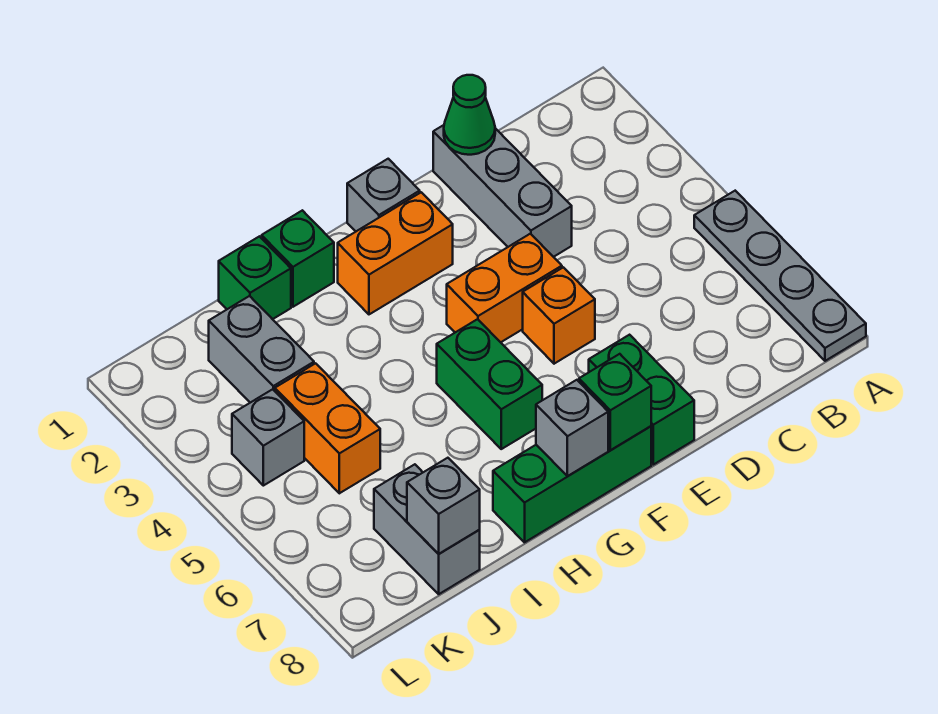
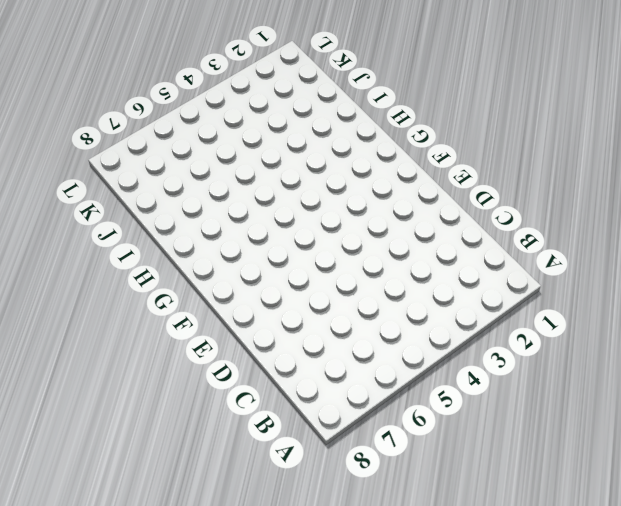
none -> grey 1x4 plate [694,191,866,361]
none -> grey 1x3 brick [433,125,572,257]
none -> orange 1x2 brick [447,234,562,342]

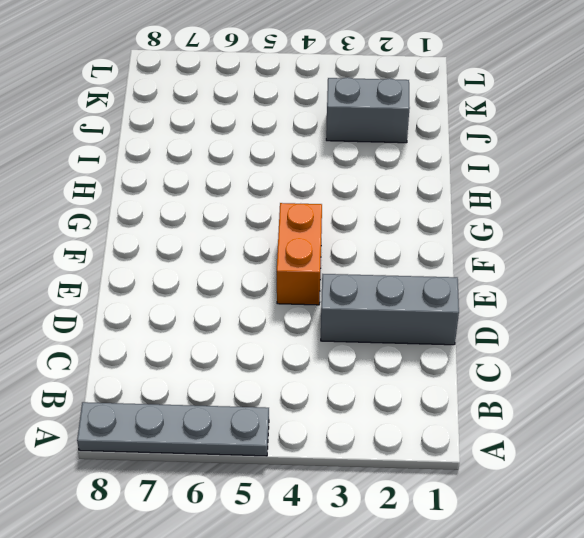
none -> orange 1x1 brick [523,267,595,364]
none -> green 1x2 brick [589,335,694,465]
none -> grey 1x1 brick [347,159,420,231]

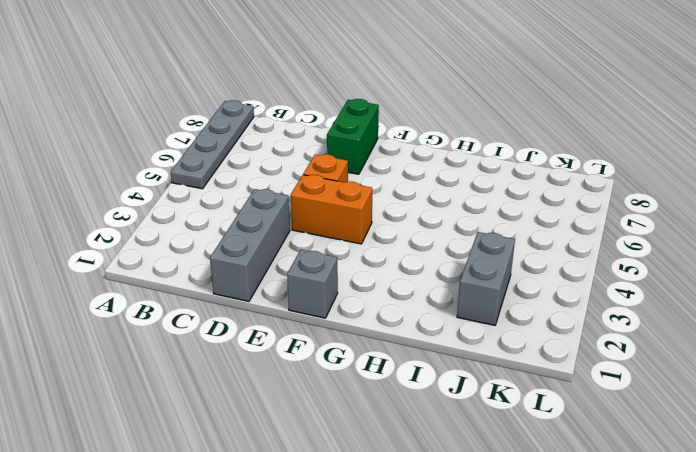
none -> orange 1x2 brick [338,192,453,314]
none -> green 1x3 brick [493,426,651,542]
none -> green 1x2 brick [437,319,542,449]

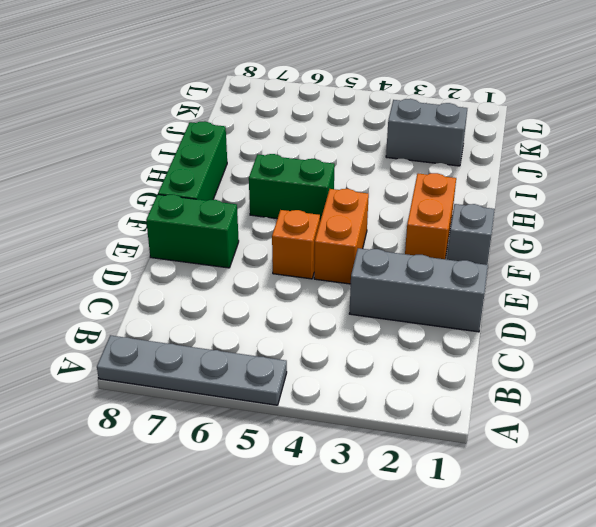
none -> green 1x1 brick [262,210,334,307]
none -> green 1x1 brick [219,236,291,319]
none -> orange 1x2 brick [275,363,380,493]

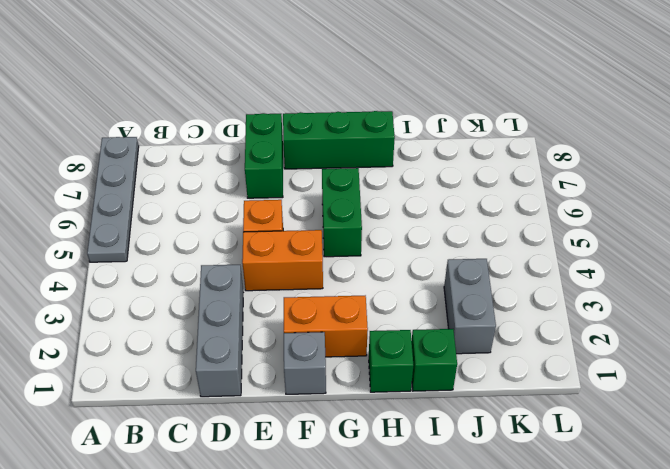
none -> orange 1x2 brick [275,363,380,493]
none -> grey 1x2 brick [374,464,480,594]
none -> grey 1x1 brick [232,389,304,486]

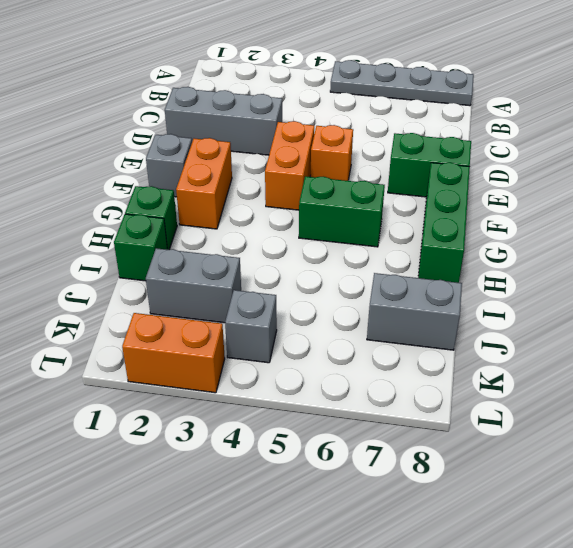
orange 1x2 brick [122,313,225,393] -> orange 1x2 brick moved to [275,363,380,493]
none -> green 1x1 cone [444,75,495,155]
none -> green 1x1 brick [579,354,651,450]
none -> grey 1x1 brick [536,380,608,476]

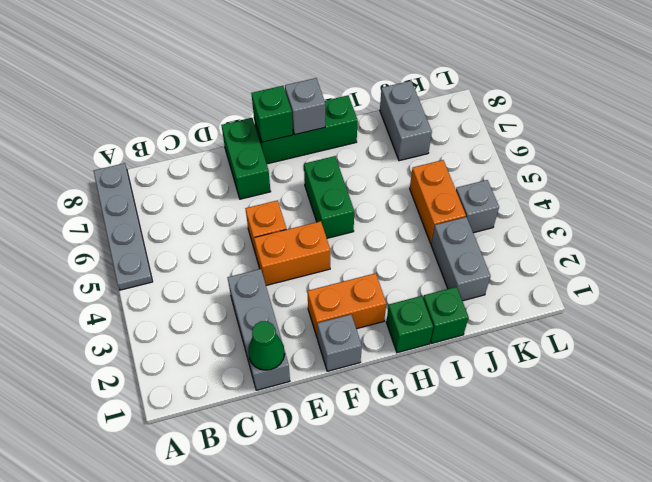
none -> grey 1x1 brick [407,458,480,554]

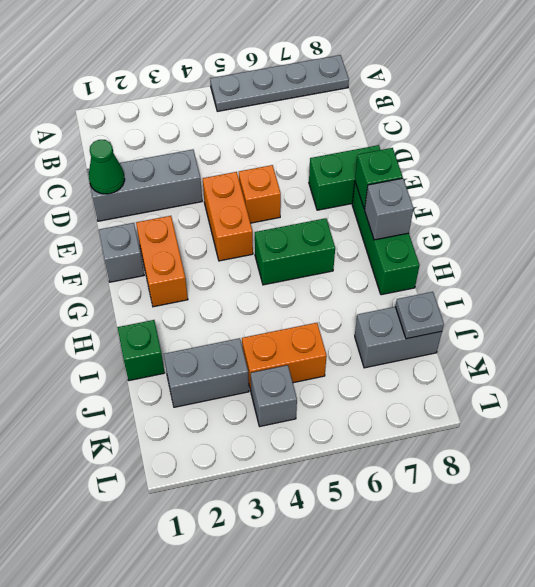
grey 1x1 plate [395,292,444,339] -> grey 1x1 brick [407,458,480,554]
none -> green 1x1 brick [262,210,334,307]

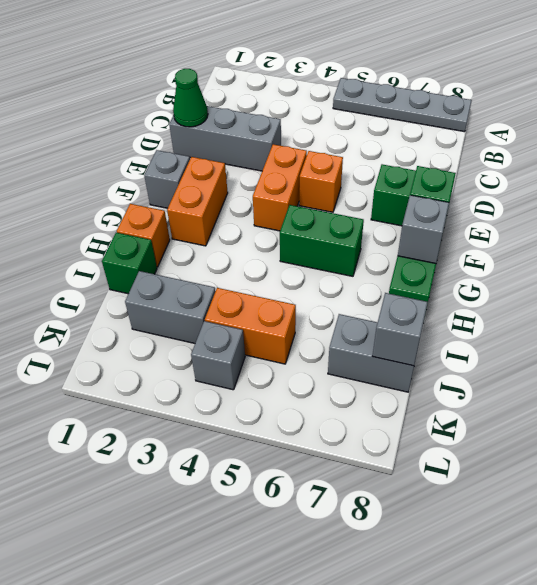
orange 1x1 brick [117,204,170,267] -> green 1x1 brick [262,210,334,307]

